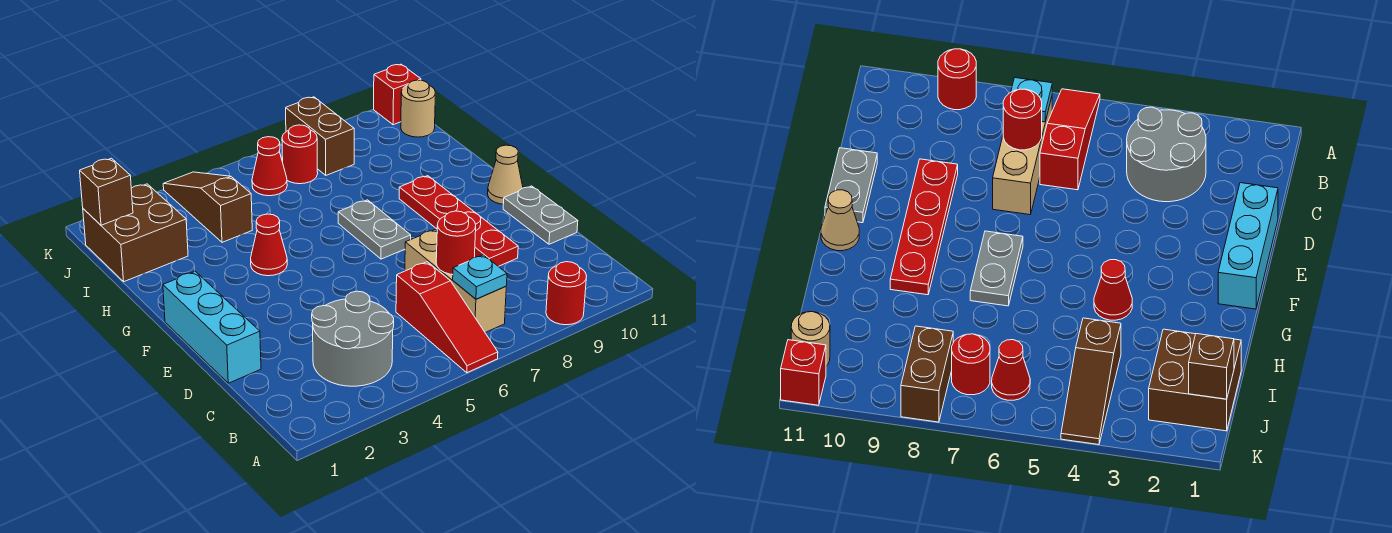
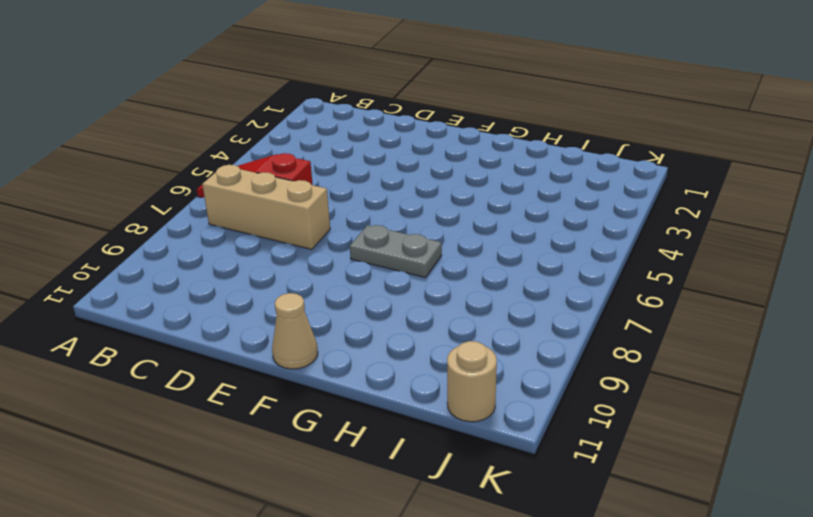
none -> red 1x1 round brick [546,262,586,325]
none -> grey 2x2 round brick [312,291,394,386]
none -> cyan 1x3 brick [163,271,261,383]

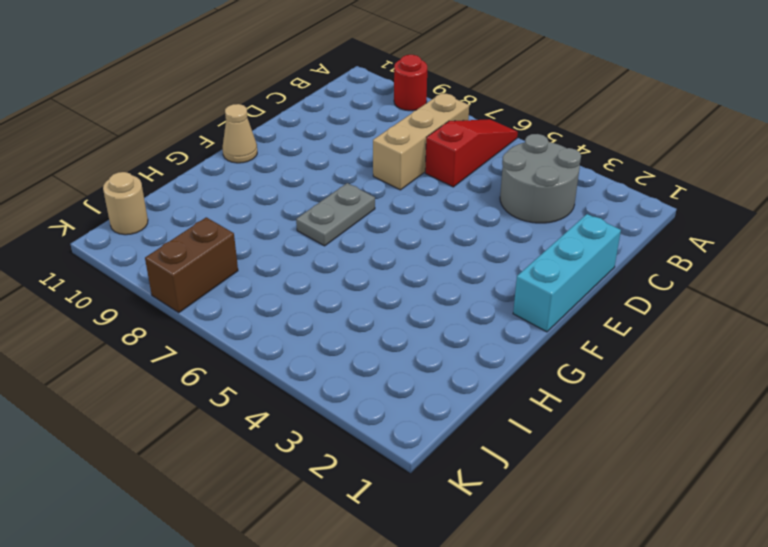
none -> red 1x4 plate [399,176,518,266]
none -> grey 1x2 plate [503,186,578,244]
none -> red 1x1 cone [251,214,287,276]

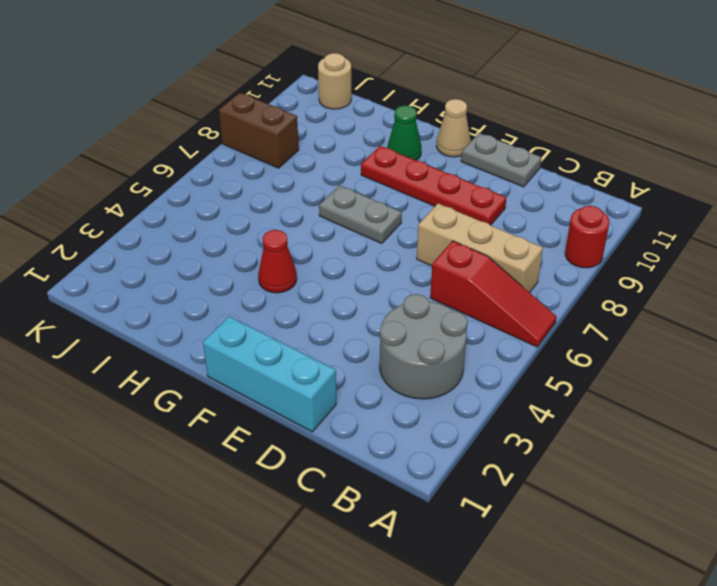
green 1x1 cone [387,105,422,160] -> none
none -> brown 2x2 brick [83,184,188,282]
none -> brown 1x3 slope [163,172,252,242]
none -> red 1x1 cone [252,137,287,196]

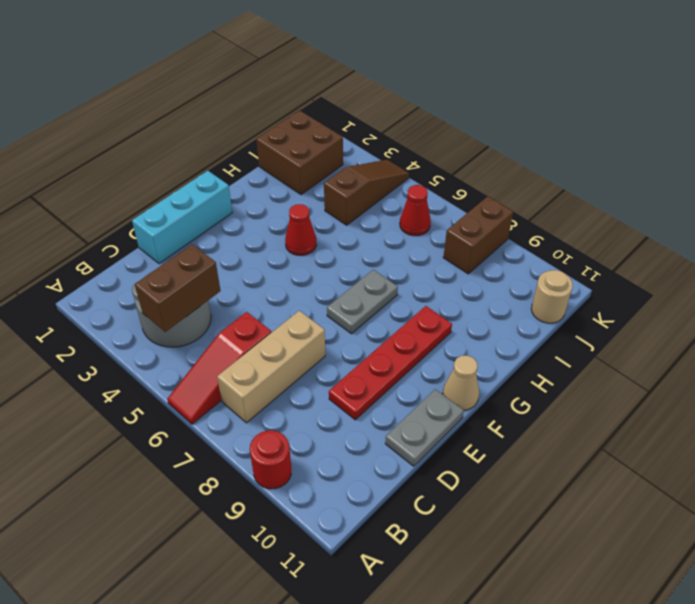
brown 1x2 brick [135,244,221,332] -> none
none -> red 1x1 round brick [282,125,318,184]
none -> red 1x1 brick [374,64,421,125]
none -> cyan 1x1 plate [453,255,507,299]

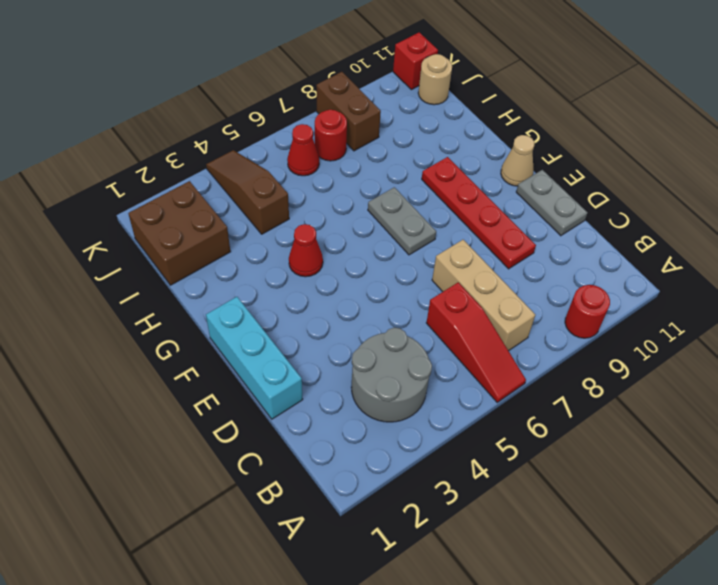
none -> cyan 1x1 plate [453,255,507,299]
none -> red 1x1 round brick [436,211,476,274]
none -> brown 1x1 brick [80,158,133,225]

